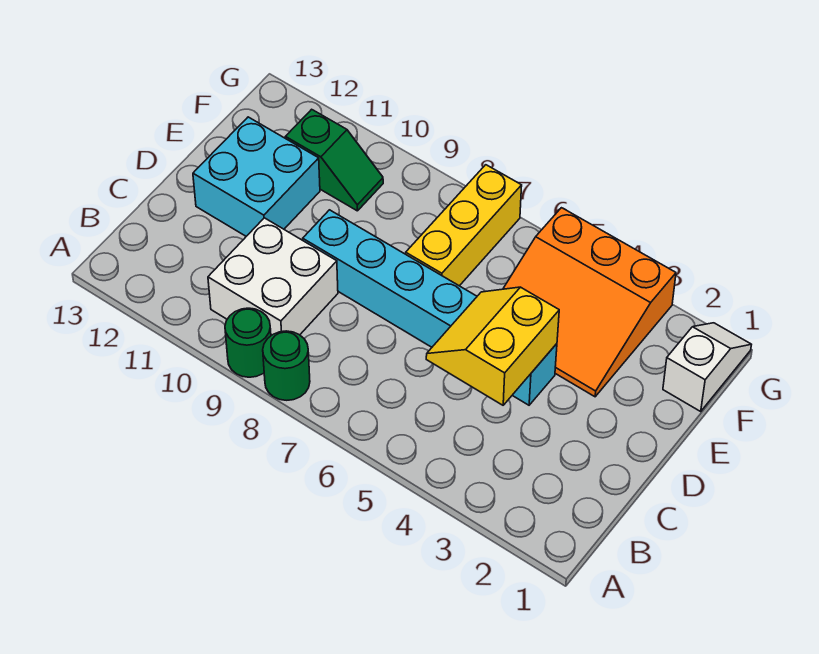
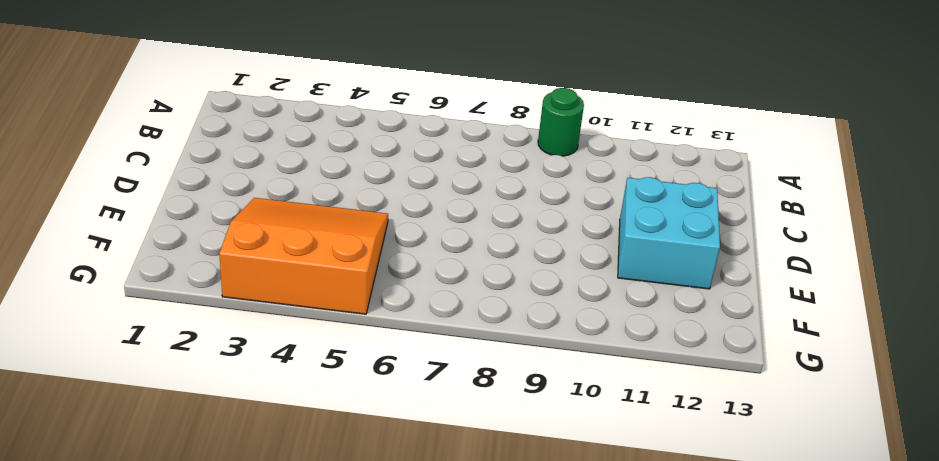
none -> green 1x1 round brick [263,331,310,400]
none -> white 2x2 brick [208,218,338,336]

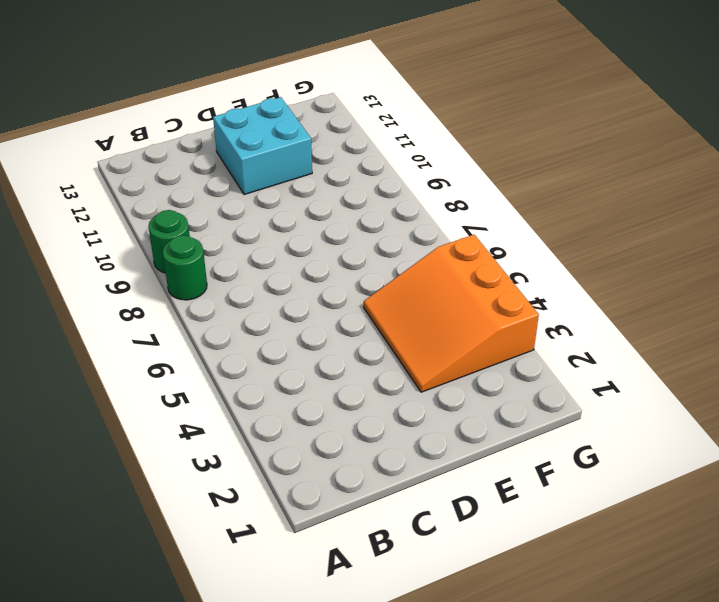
none -> white 2x2 brick [208,218,338,336]
none -> cyan 1x6 brick [303,210,557,405]

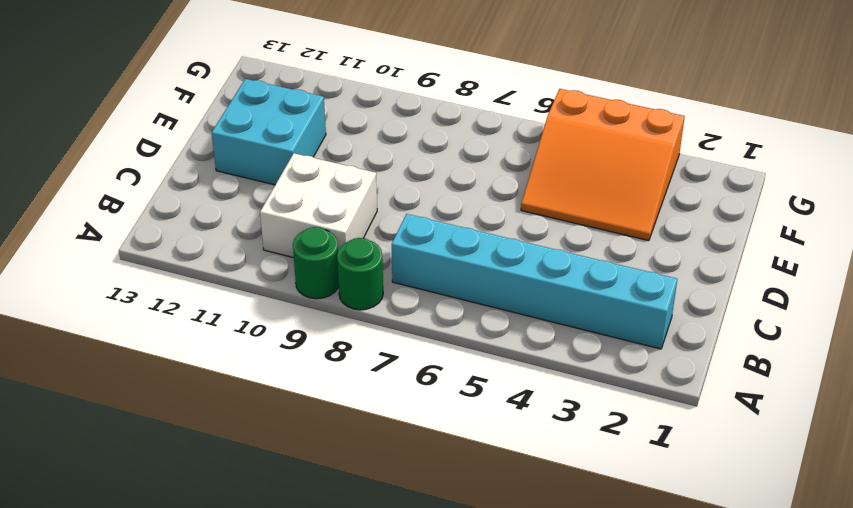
cyan 1x6 brick [392,214,677,349] -> cyan 1x6 brick moved to [303,210,557,405]
none -> yellow 1x3 brick [406,165,522,286]
none -> white 1x2 slope [663,323,752,411]

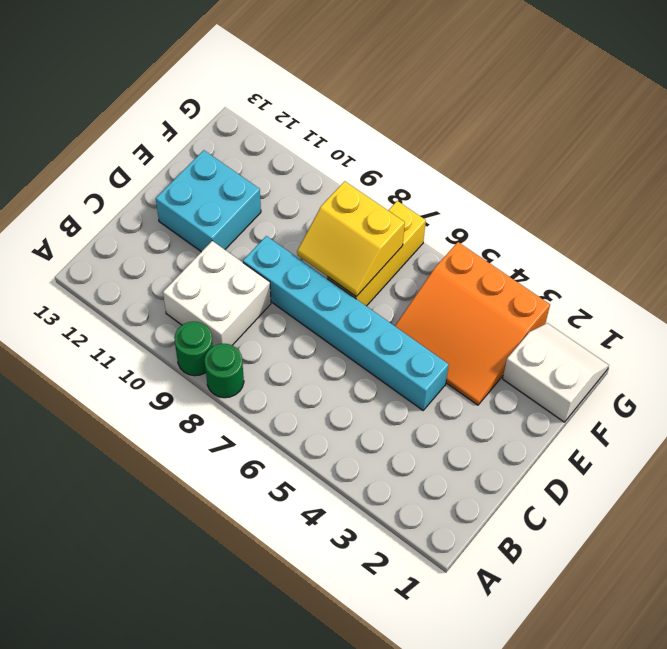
yellow 2x2 slope [297,181,405,297] -> yellow 2x2 slope turned to [426,287,559,405]
white 2x2 slope [503,323,609,422] -> white 1x2 slope [663,323,752,411]
none -> green 1x2 slope [285,109,383,211]

